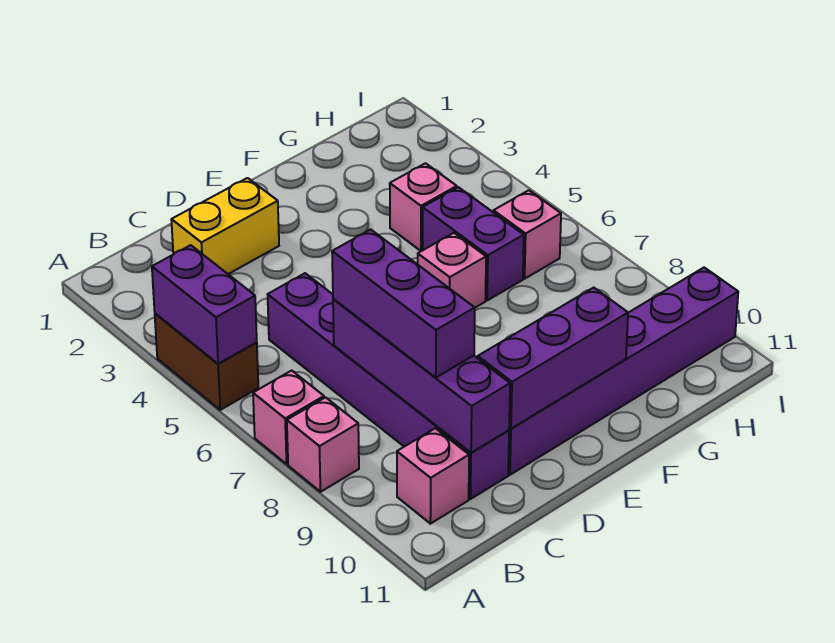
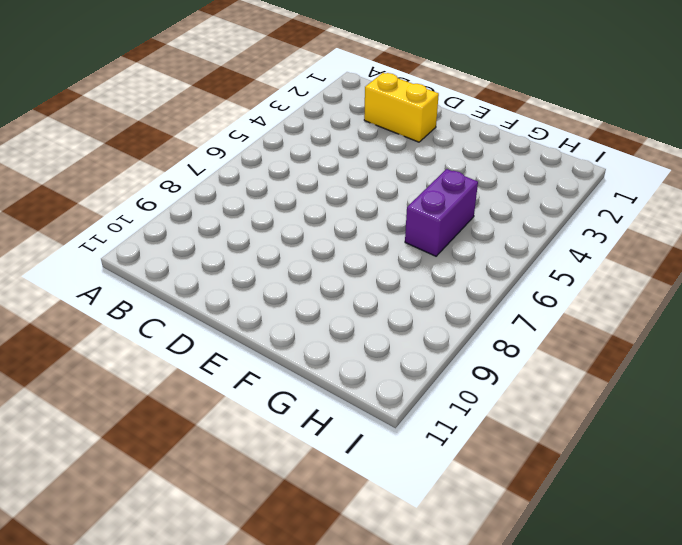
none -> brown 1x2 brick [155,314,258,410]
none -> pink 1x1 brick [253,371,324,464]
none -> pink 1x1 brick [287,397,359,492]

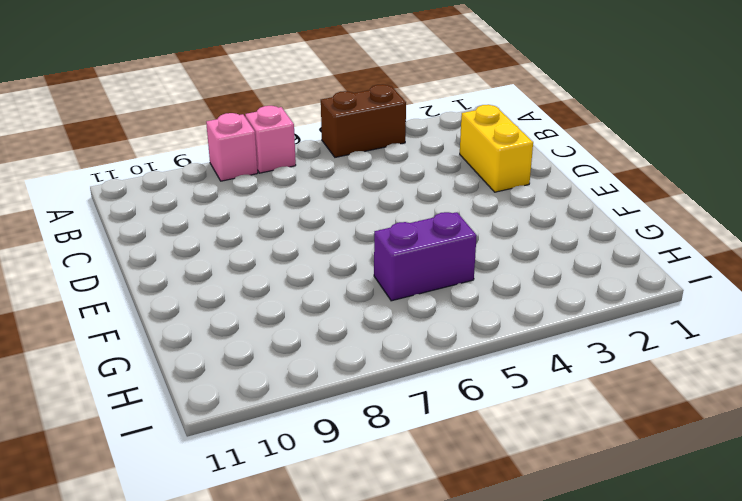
none -> pink 1x1 brick [397,428,469,524]
none -> purple 1x6 brick [268,273,509,499]
none -> purple 1x6 brick [508,268,738,475]

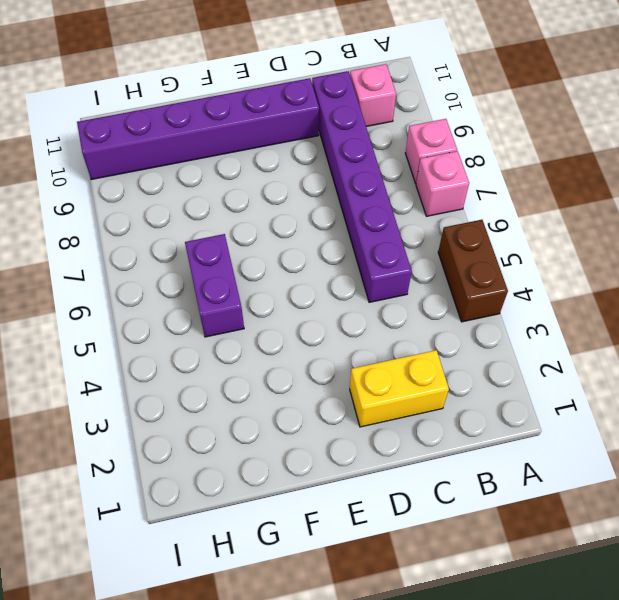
none -> pink 1x1 brick [418,233,486,308]
none -> pink 1x1 brick [390,163,457,251]
none -> pink 1x1 brick [493,190,561,279]

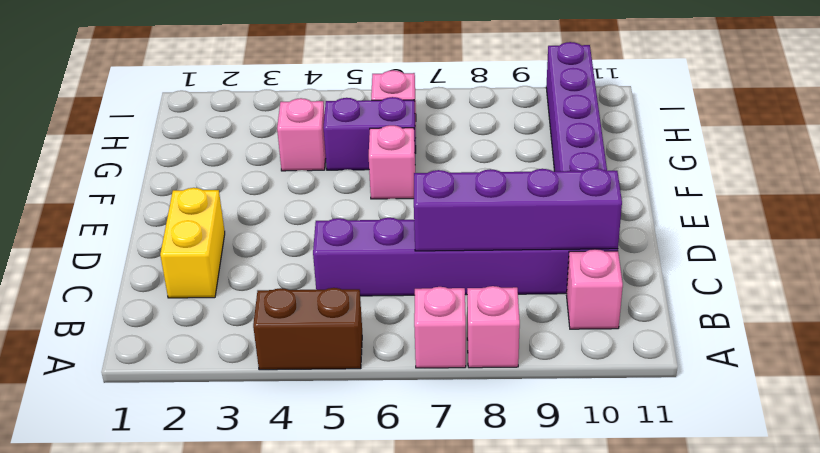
none -> purple 1x2 brick [152,245,257,364]
none -> purple 1x3 brick [478,288,628,428]
none -> purple 1x3 brick [332,229,475,378]

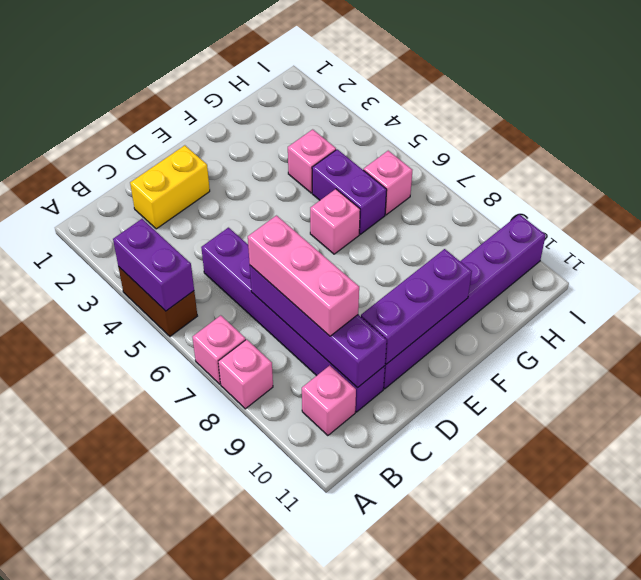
pink 1x3 brick [248,216,359,336] -> purple 1x3 brick [332,229,475,378]

